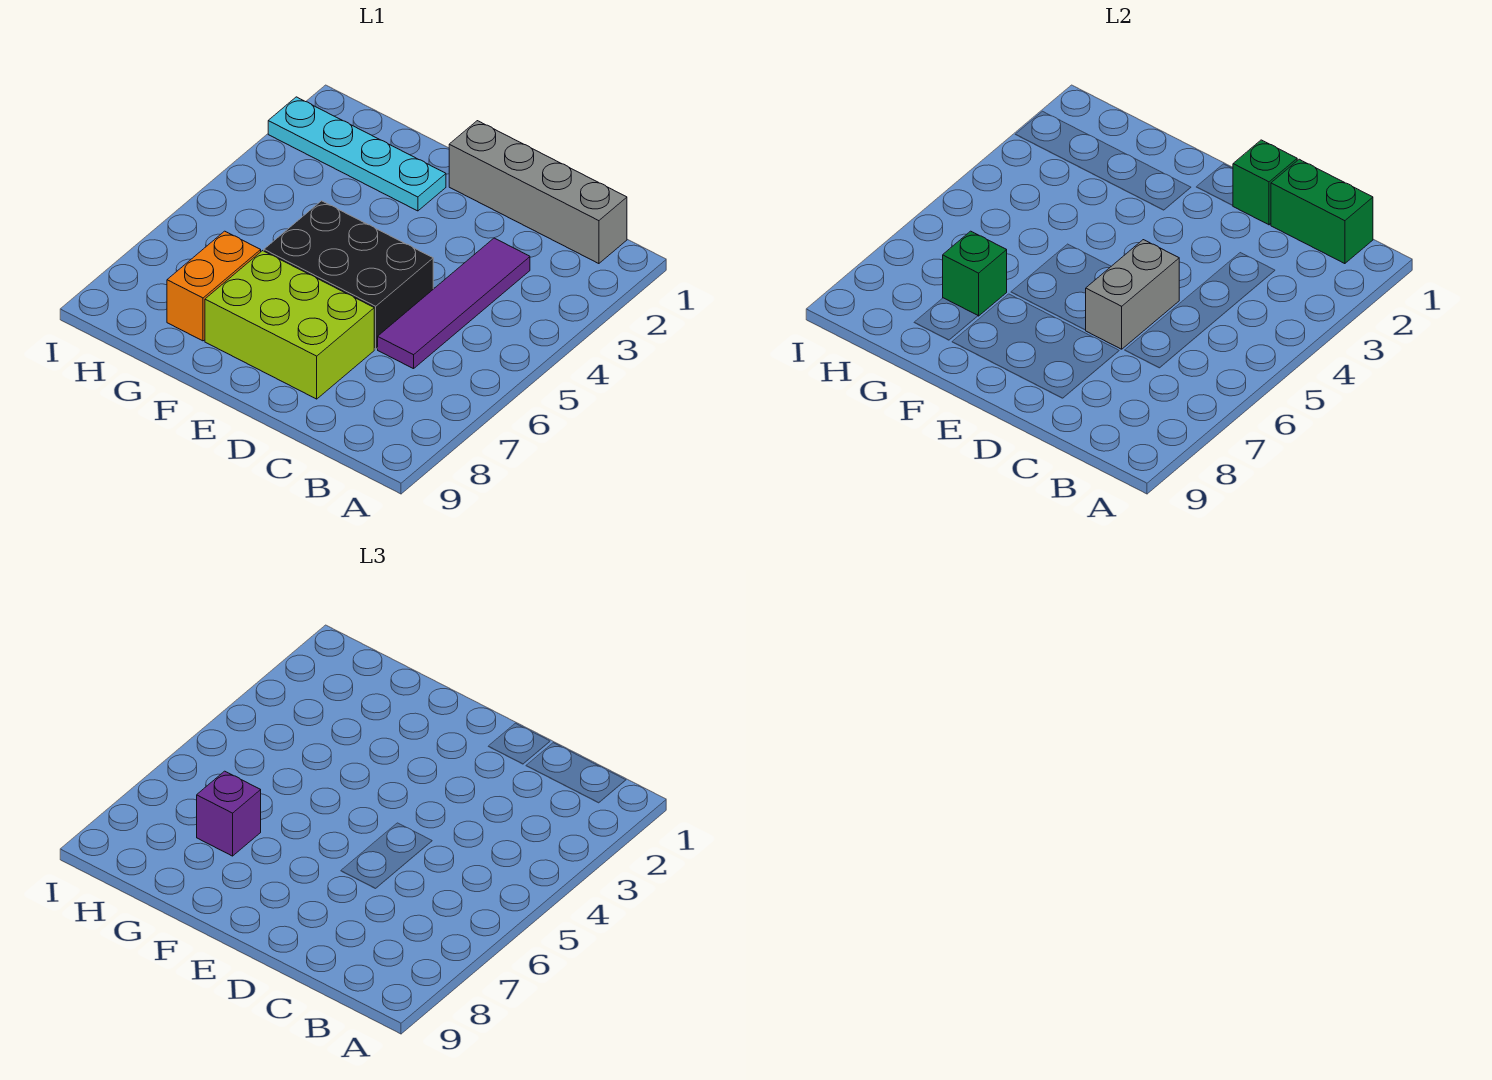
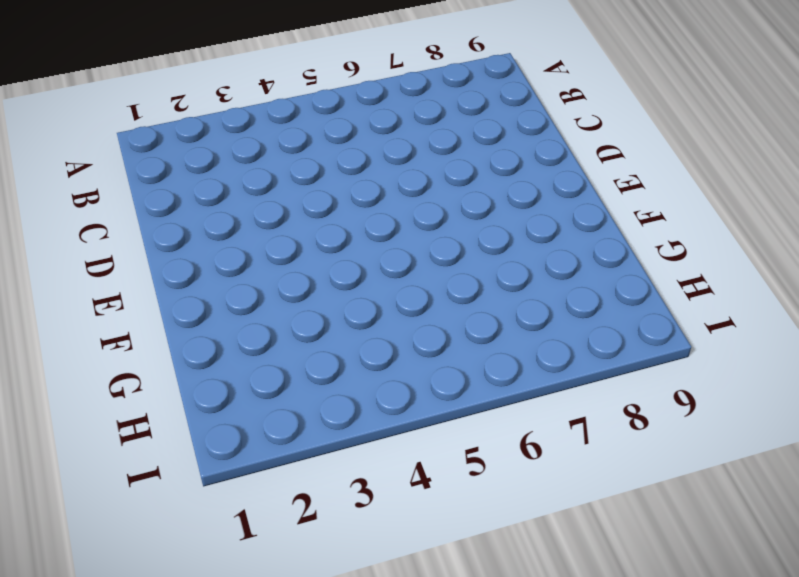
none -> grey 1x4 brick [449,121,627,264]
none -> purple 1x4 tile [378,238,530,369]

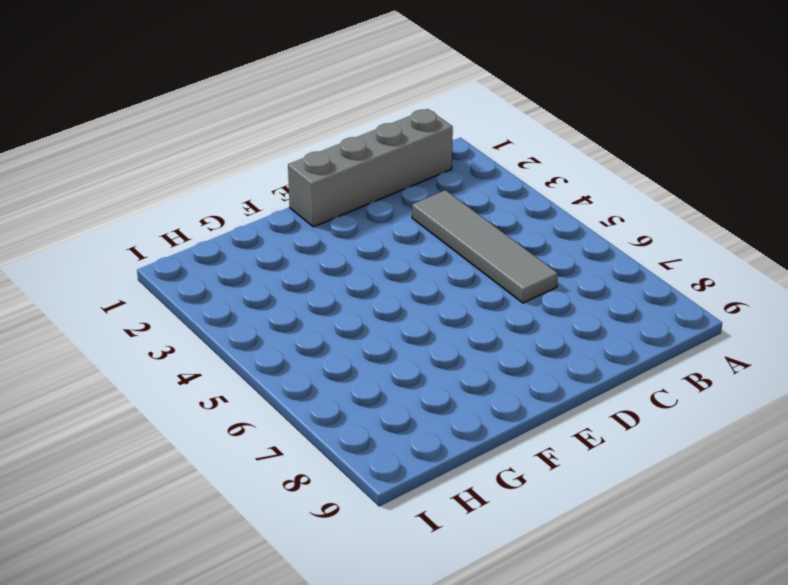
grey 1x4 tile [412,190,558,303] -> purple 1x4 tile [378,238,530,369]
none -> black 2x3 brick [264,201,433,349]
none -> lime 2x3 brick [205,251,374,399]

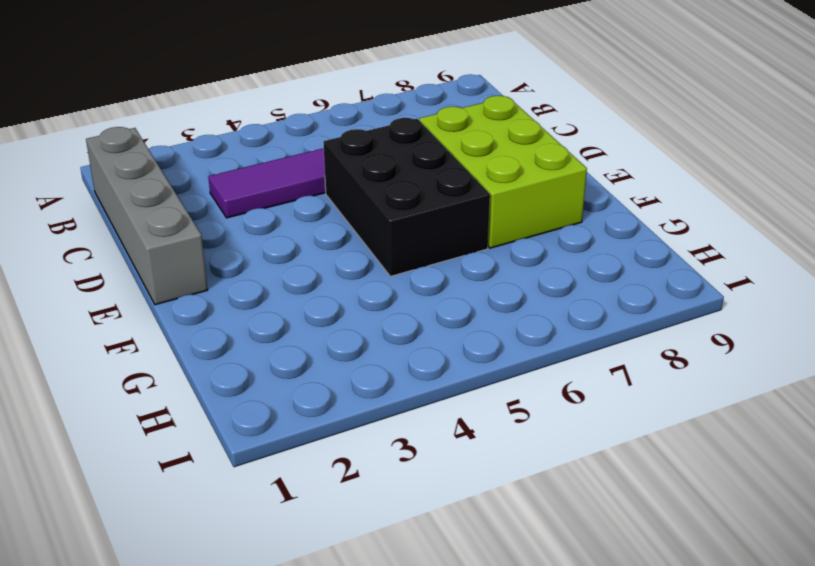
none -> cyan 1x4 plate [268,97,446,211]
none -> orange 1x2 brick [167,231,261,341]

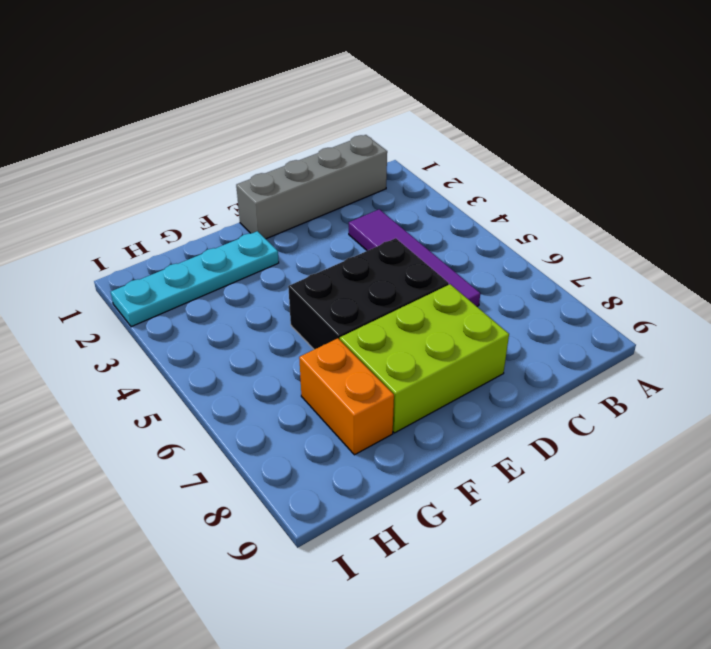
none -> green 1x2 brick [1271,159,1373,264]
none -> green 1x1 brick [1233,140,1297,225]

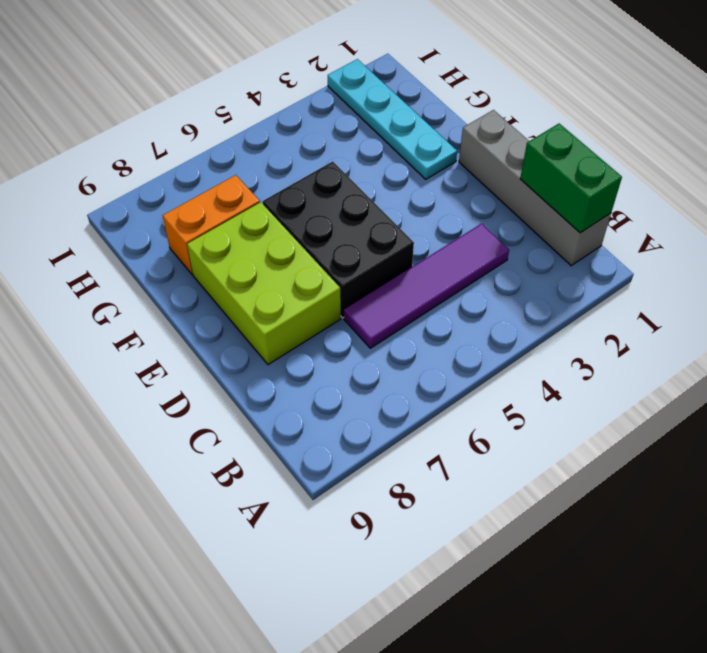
none -> green 1x1 brick [1233,140,1297,225]
none -> grey 1x2 brick [1086,240,1179,349]

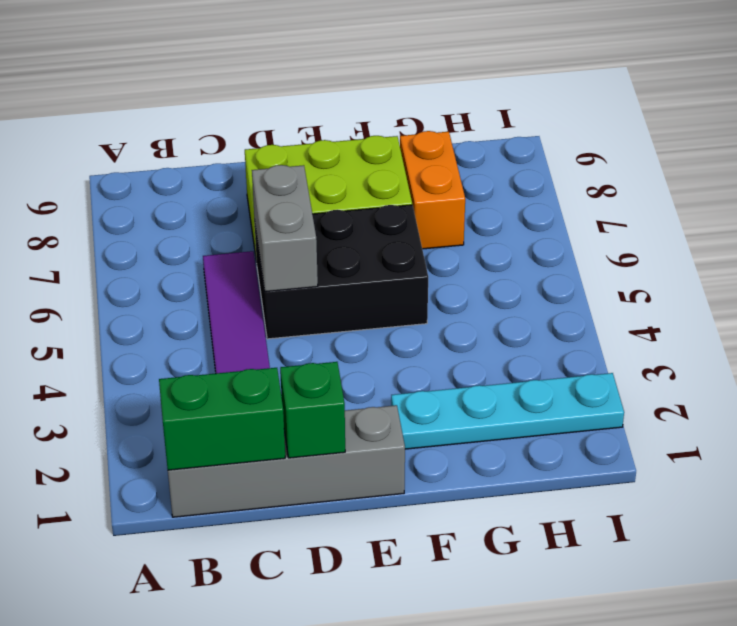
none -> green 1x1 brick [943,231,1007,316]
none -> purple 1x1 brick [197,771,261,856]

